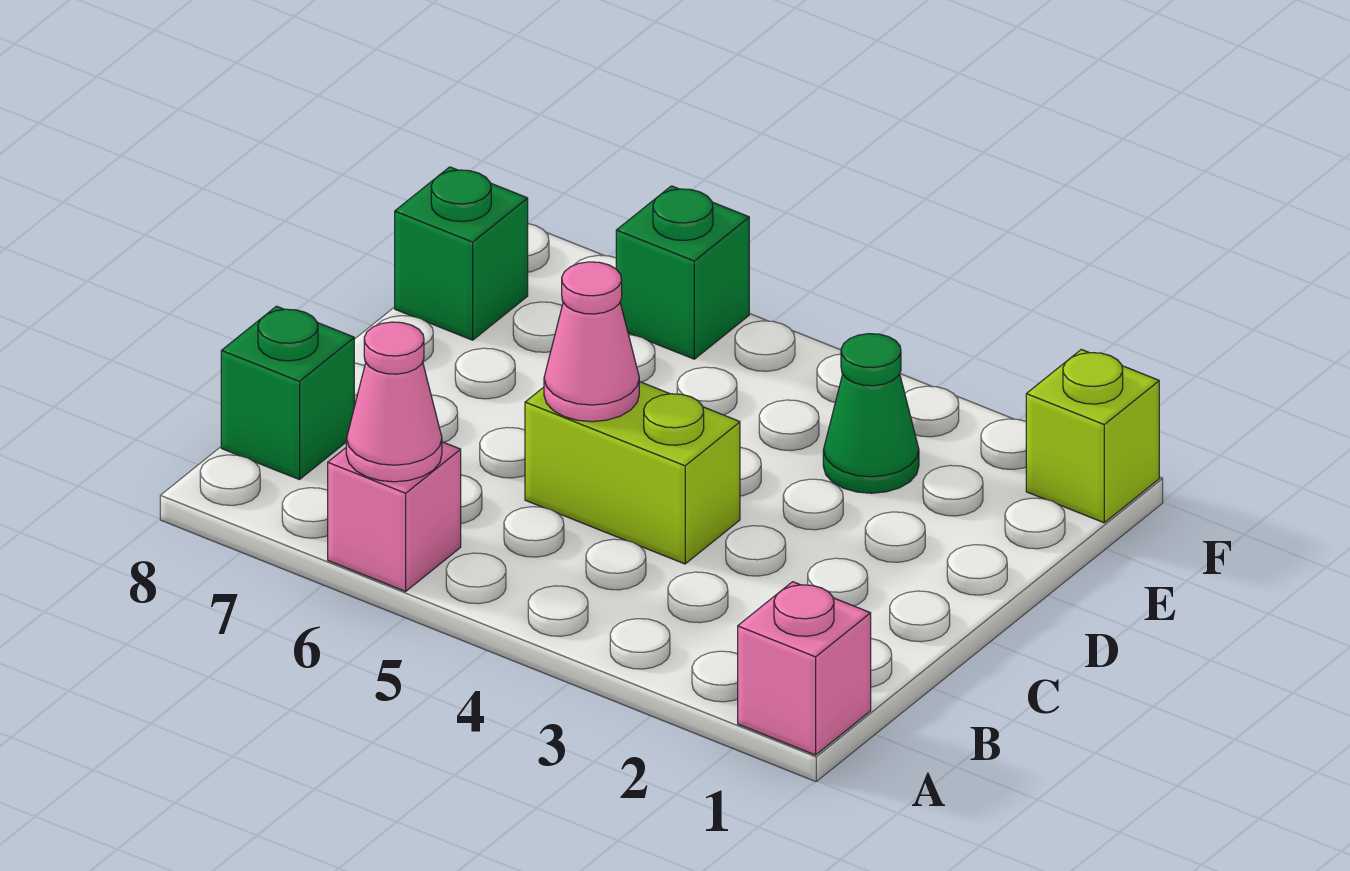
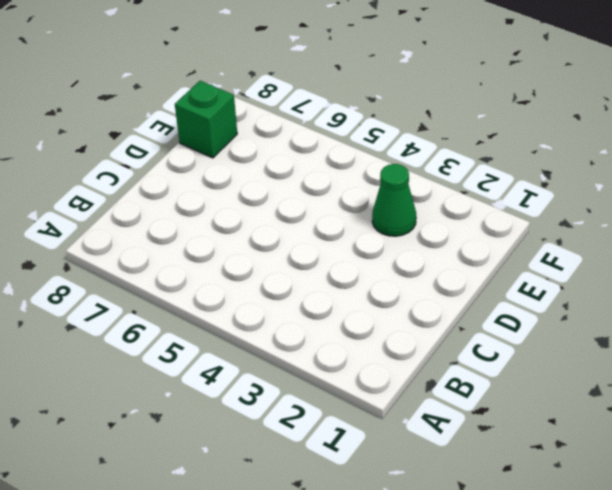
none -> pink 1x1 brick [738,582,871,755]
none -> pink 1x1 brick [328,442,461,591]

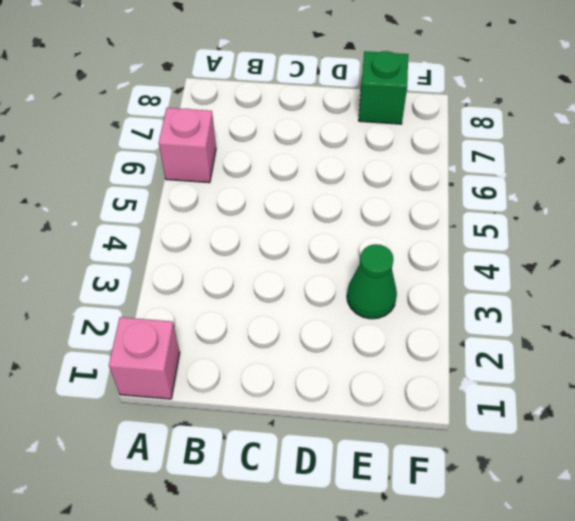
none -> green 1x1 brick [221,306,354,480]
none -> lime 1x2 brick [525,382,740,564]

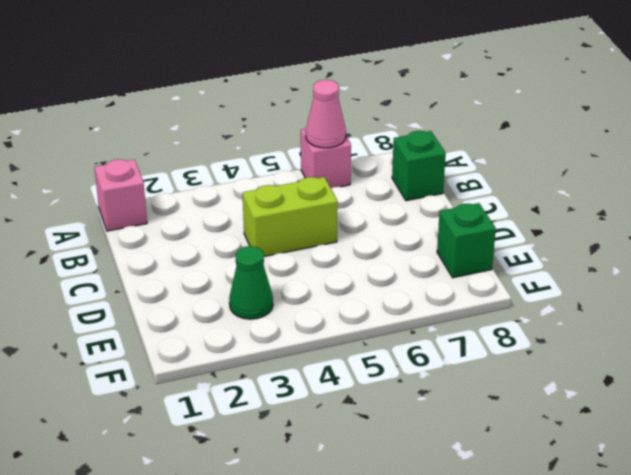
none -> lime 1x1 brick [1026,349,1159,523]
none -> green 1x1 brick [616,186,749,359]

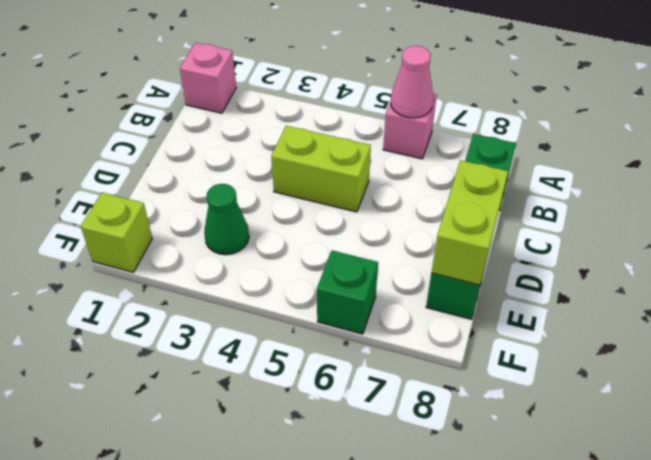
lime 1x2 brick [431,160,508,285] -> none
none -> pink 1x1 cone [544,262,639,422]

